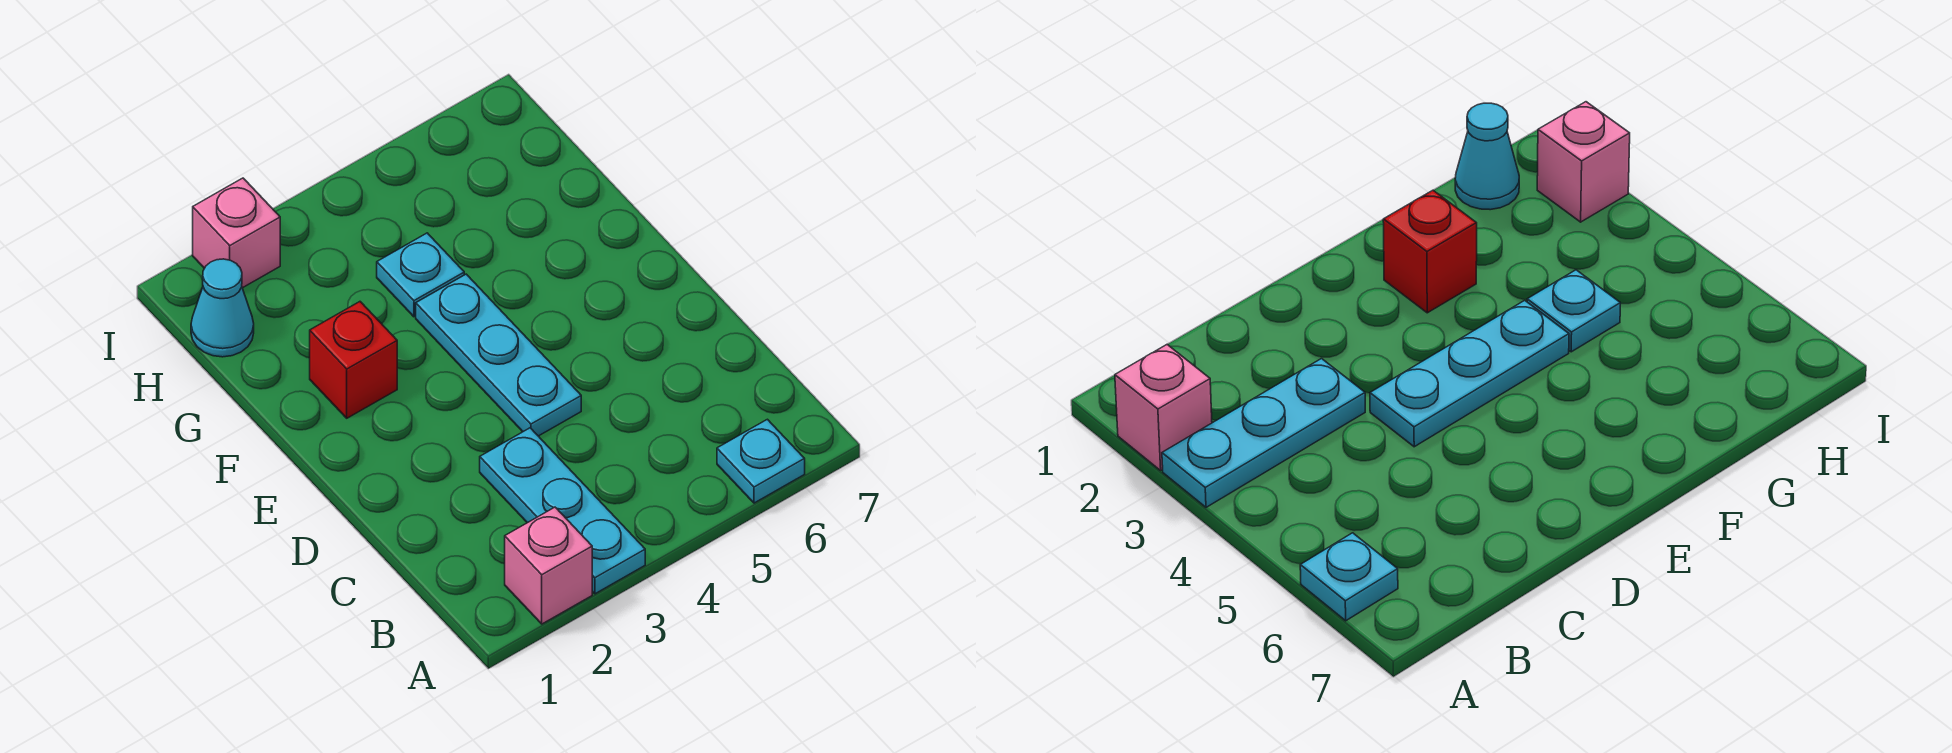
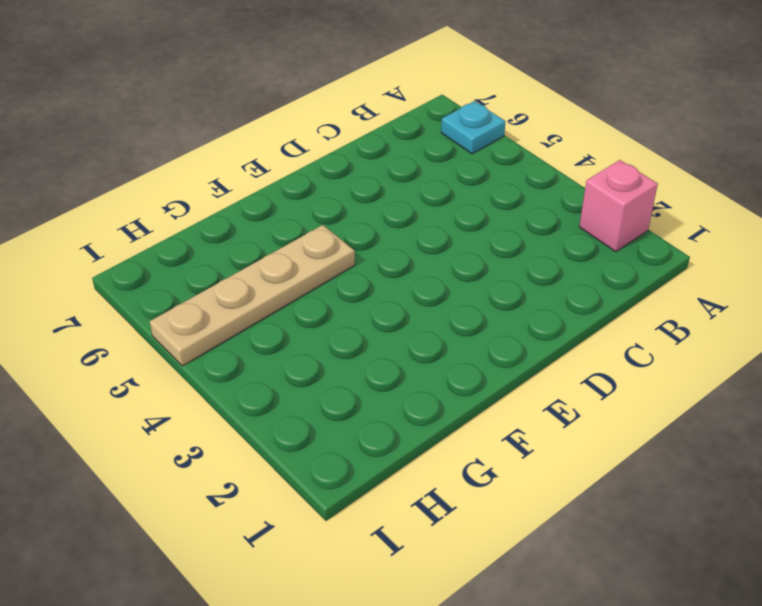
tan 1x4 plate [150,225,355,366] -> none
none -> cyan 1x3 plate [480,428,645,594]
none -> cyan 1x3 plate [416,274,581,436]

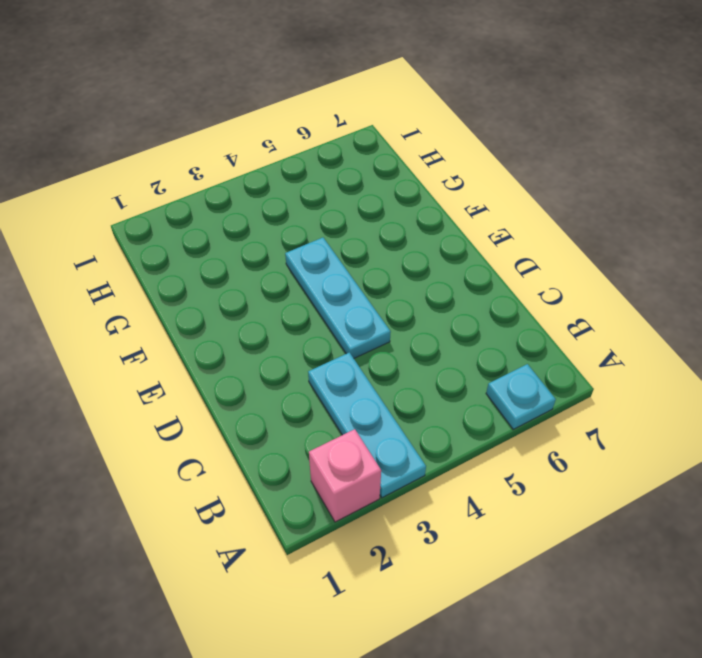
none -> red 1x1 brick [310,302,397,418]
none -> cyan 1x1 plate [377,233,464,317]

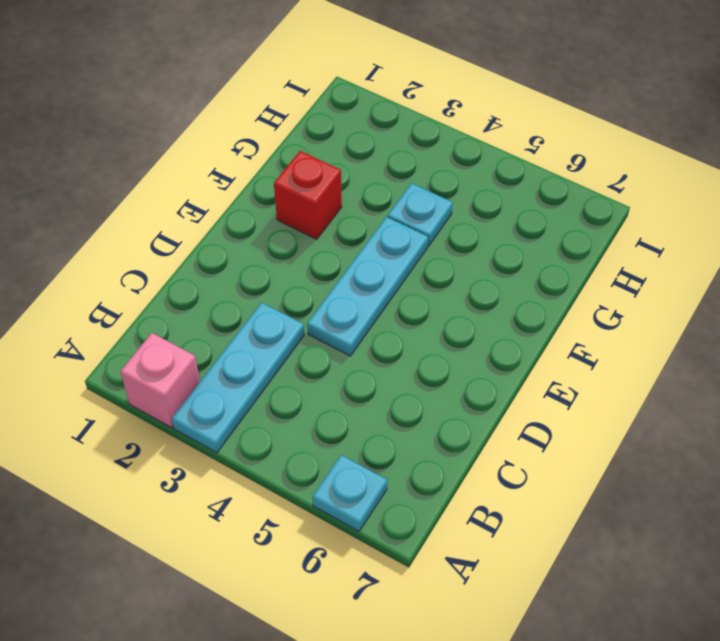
none -> cyan 1x1 cone [191,259,254,357]
none -> pink 1x1 brick [193,178,280,288]

